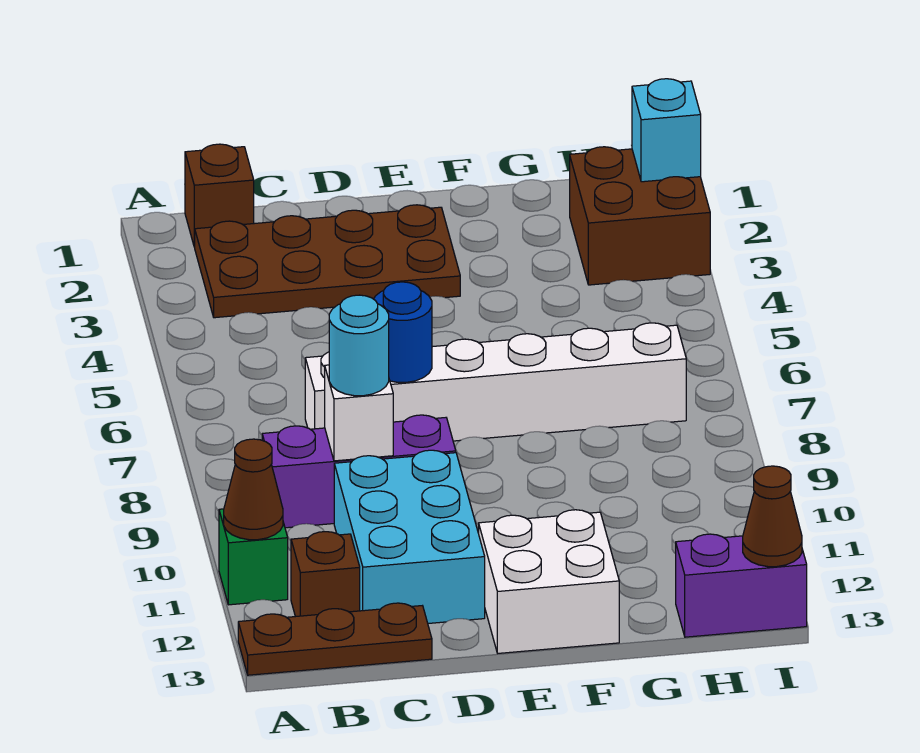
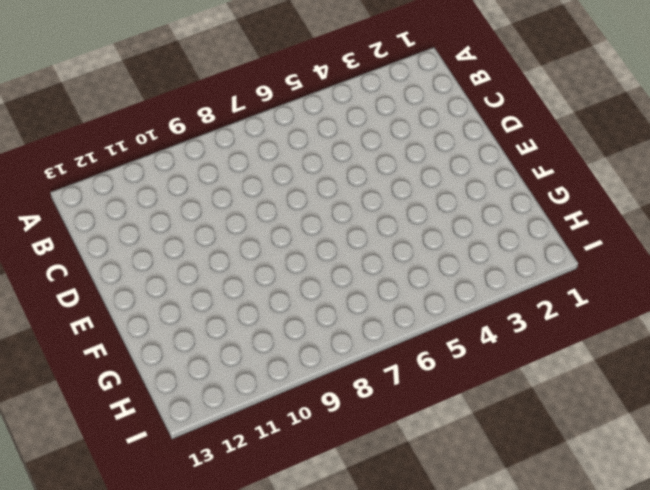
none -> green 1x1 brick [219,509,288,605]
none -> brown 1x3 plate [238,603,432,675]
none -> brown 1x1 brick [185,144,254,247]

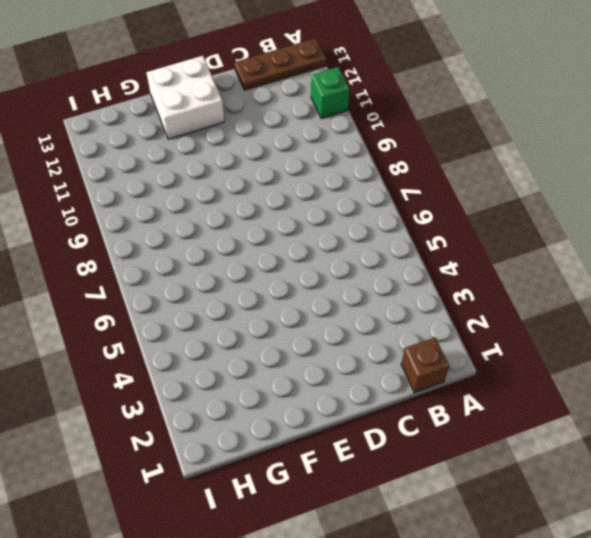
none -> brown 2x4 plate [195,205,460,318]
none -> purple 1x3 brick [262,415,456,528]
none -> brown 1x1 brick [291,532,360,617]

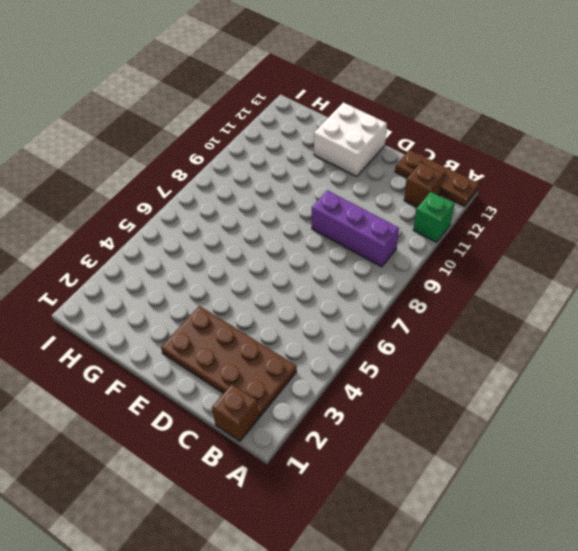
none -> white 1x6 brick [305,323,686,441]
none -> cyan 2x3 brick [334,450,485,623]
none -> brown 2x2 brick [570,147,710,285]

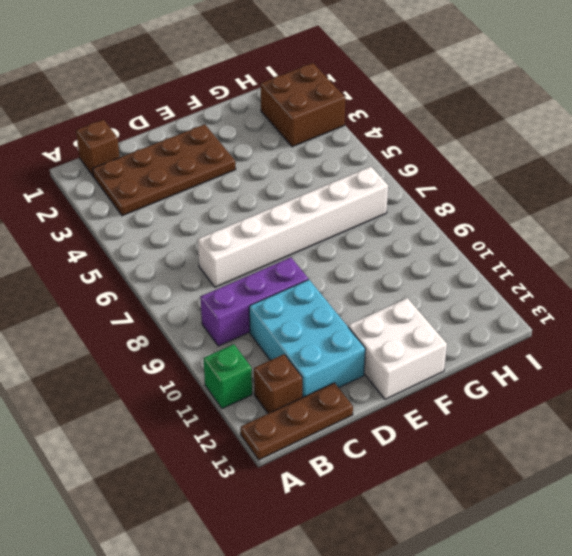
none -> purple 1x2 brick [676,534,807,637]
none -> brown 1x1 cone [224,439,283,540]
none -> white 1x1 brick [325,365,393,461]

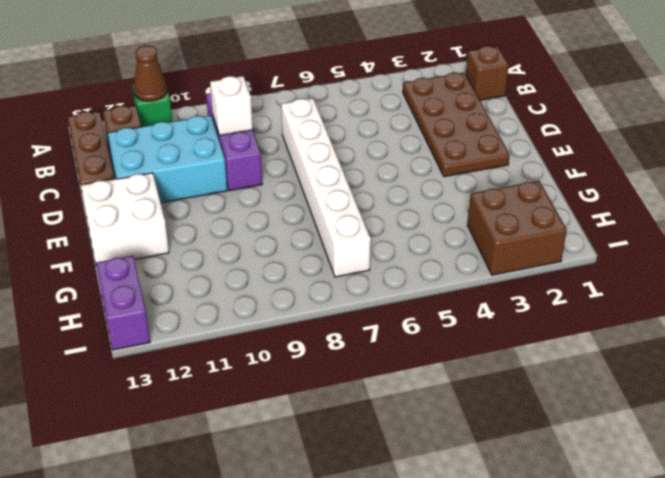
none -> blue 1x1 round brick [374,282,432,382]
none -> cyan 1x1 brick [632,79,701,182]
none -> brown 1x1 cone [743,466,802,567]

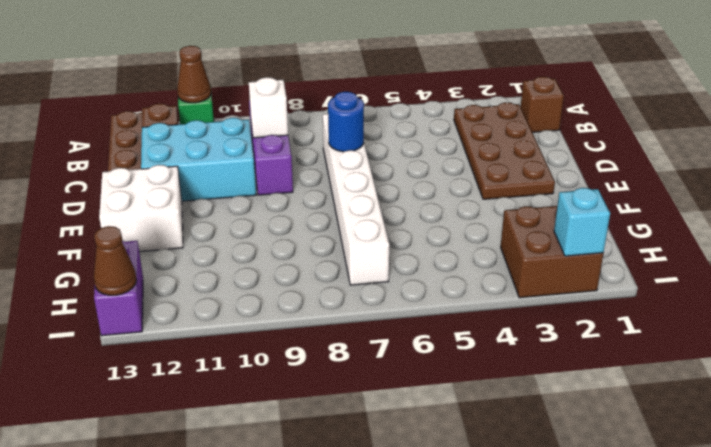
none -> cyan 1x1 round brick [329,295,389,396]

